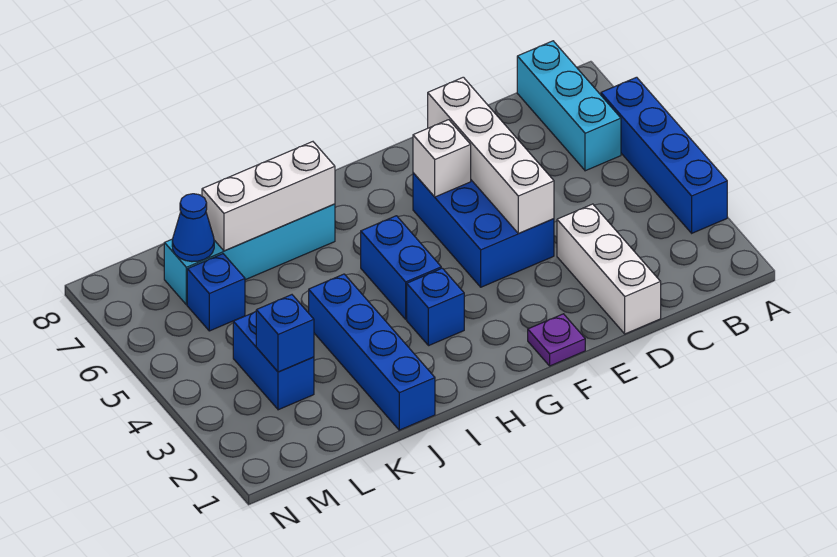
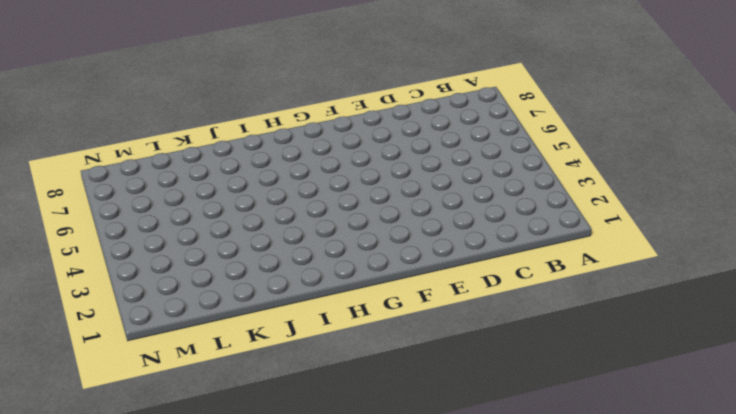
none -> blue 1x4 brick [601,77,727,233]
none -> cyan 1x3 brick [517,41,621,171]
none -> white 1x3 brick [557,204,661,334]

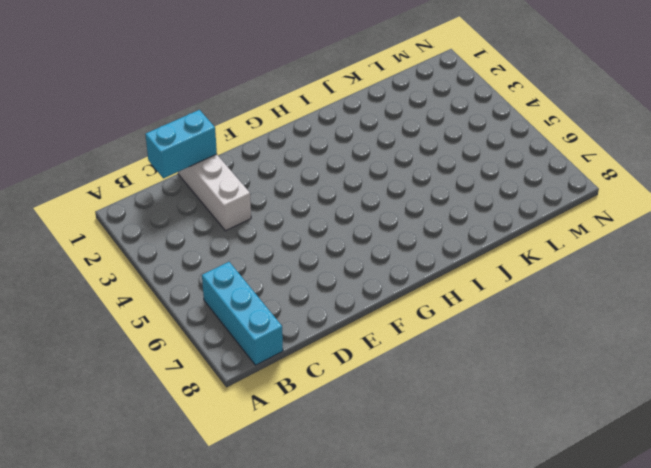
cyan 1x2 brick [145,110,217,178] -> none
none -> blue 1x4 brick [601,77,727,233]
none -> blue 2x3 brick [413,173,554,287]
none -> purple 1x1 plate [528,314,585,366]

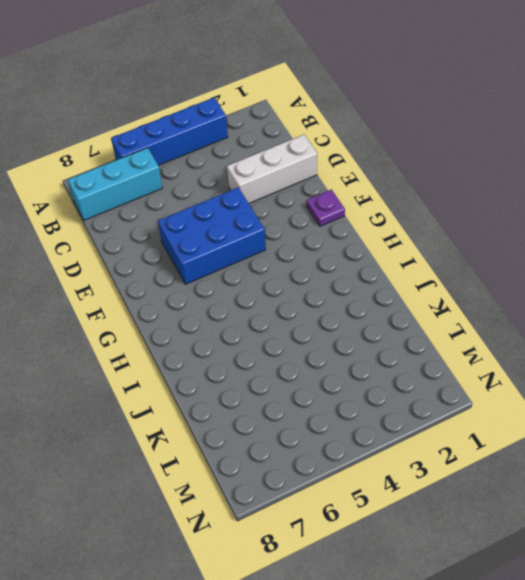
none -> blue 1x1 brick [407,268,464,346]
none -> blue 1x2 brick [361,216,441,319]
none -> cyan 1x4 brick [164,204,335,305]

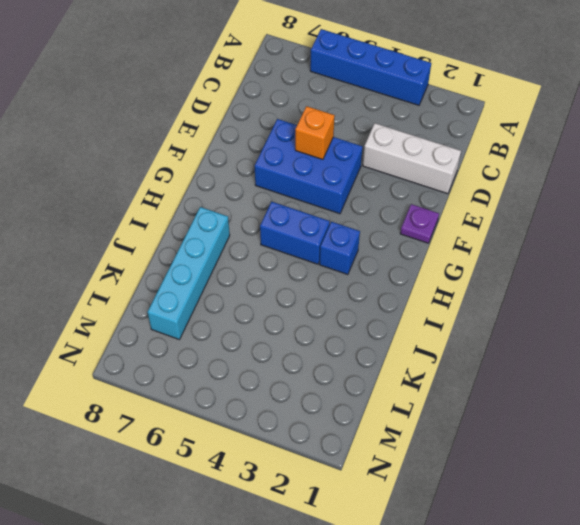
orange 1x1 brick [295,106,335,159] -> white 1x4 brick [428,77,554,233]
none -> cyan 1x3 brick [517,41,621,171]
none -> blue 1x4 brick [309,274,435,430]
none -> blue 1x2 brick [233,311,314,410]

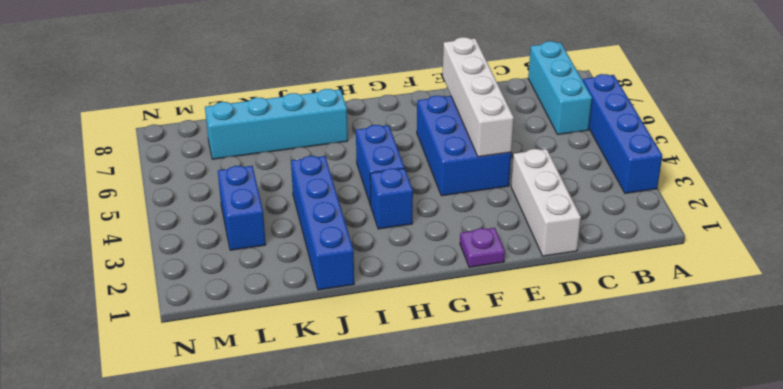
none -> blue 1x1 brick [187,254,245,331]
none -> white 1x1 brick [413,120,471,197]
none -> white 1x3 brick [202,142,335,251]

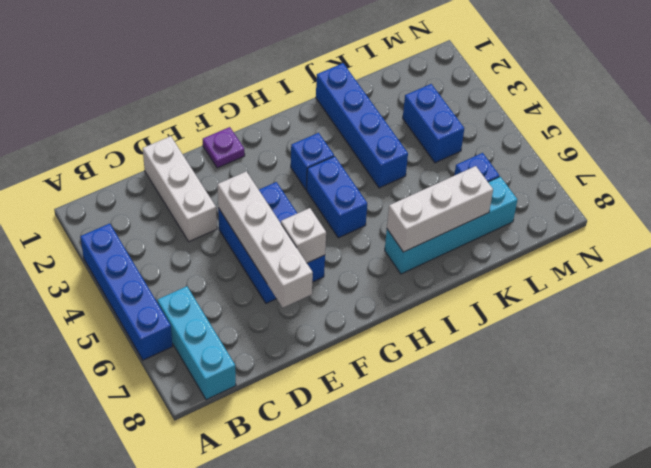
none -> blue 1x1 brick [256,295,314,372]
none -> blue 1x1 cone [172,194,214,262]

